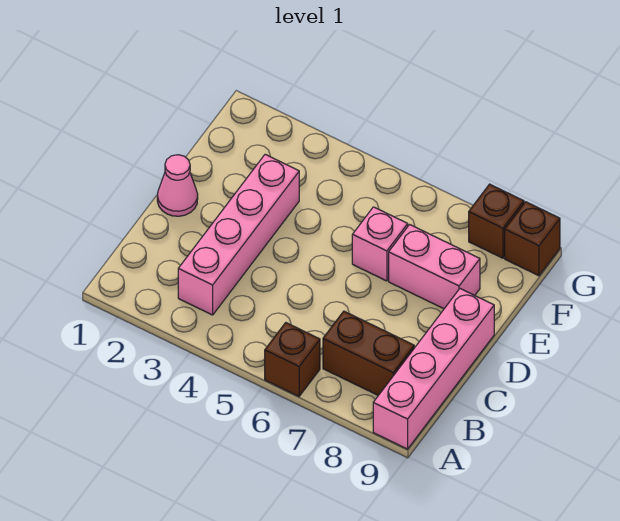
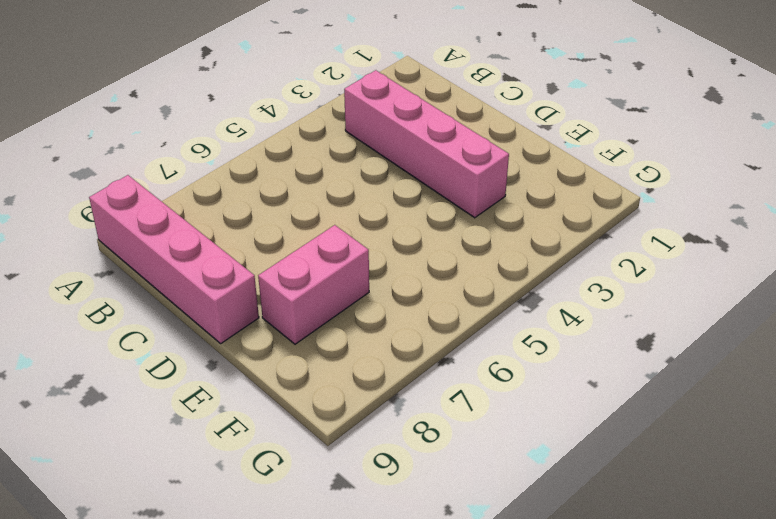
none -> brown 1x1 brick [265,323,320,396]
none -> brown 1x2 brick [323,311,414,395]

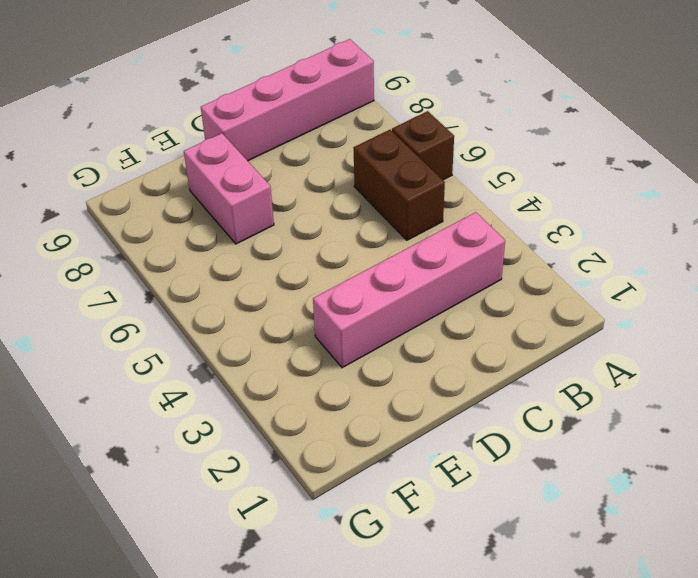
brown 1x2 brick [354,130,445,240] -> brown 1x2 brick moved to [323,311,414,395]
none -> pink 1x1 cone [157,155,198,216]
none -> pink 1x1 brick [352,207,408,281]

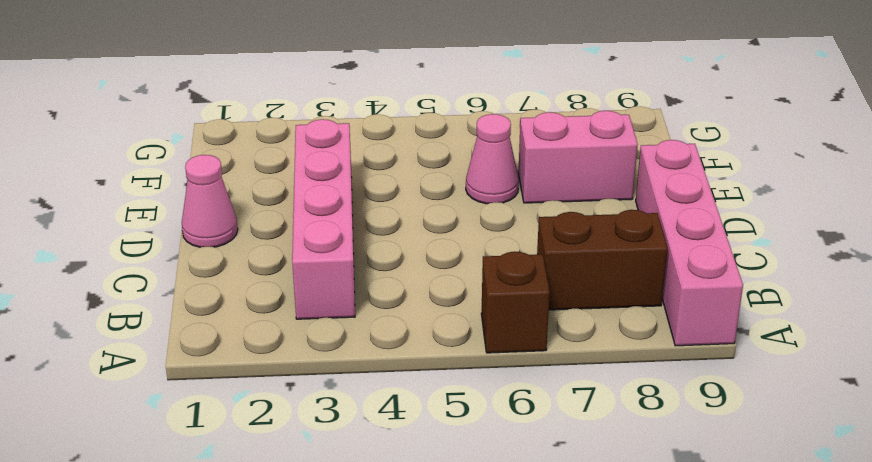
pink 1x1 cone [466,114,519,204] -> pink 1x1 brick [352,207,408,281]
none -> brown 1x1 brick [469,184,524,258]
none -> brown 1x1 brick [505,202,560,276]

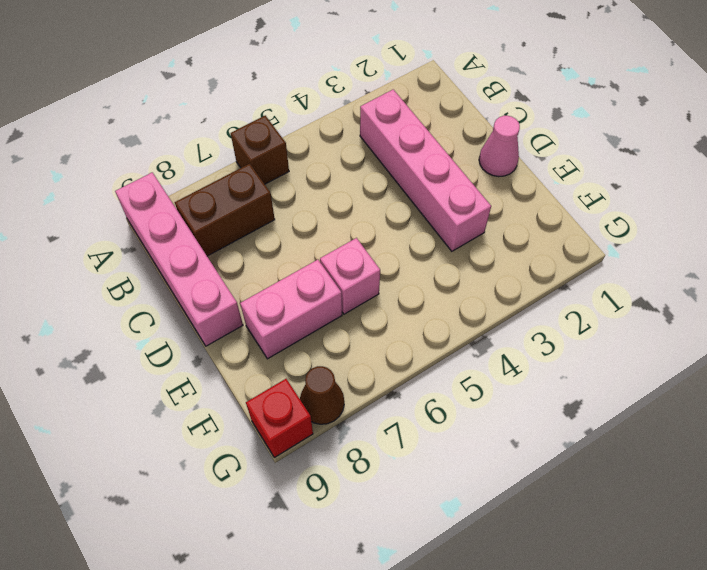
brown 1x1 cone [300,366,344,424] -> brown 1x1 brick [469,184,524,258]
red 1x1 brick [246,379,313,457] -> brown 1x1 brick [505,202,560,276]

